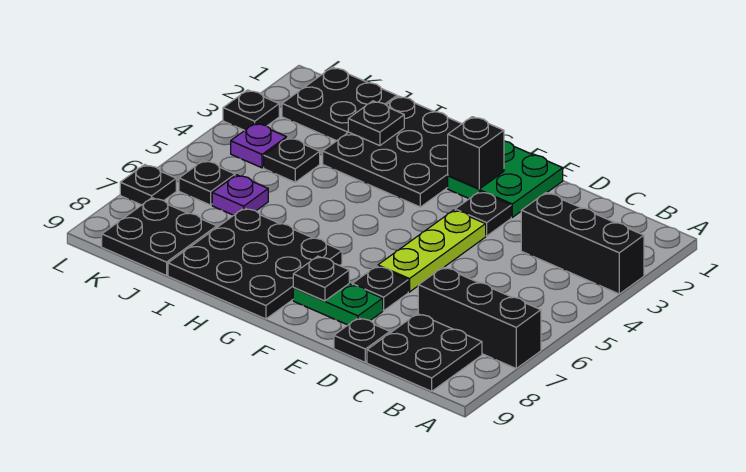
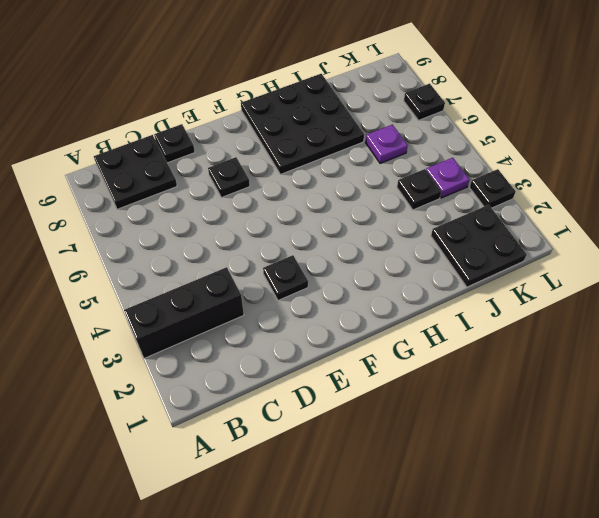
none -> black 1x3 brick [418,267,541,368]
none -> green 2x2 plate [448,141,563,217]
none -> lime 1x3 plate [378,210,486,292]

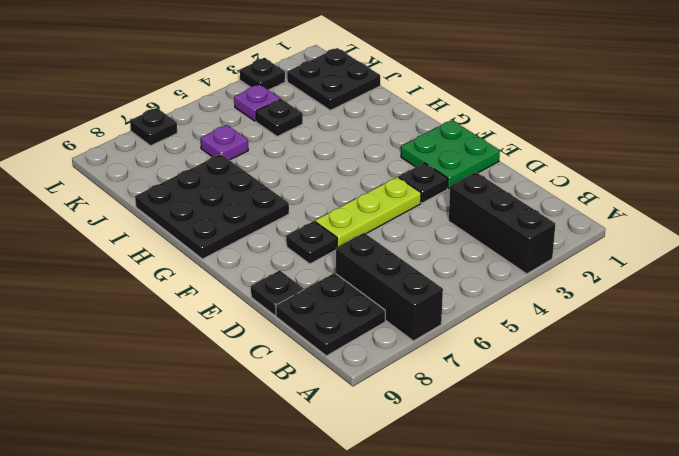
none -> green 1x2 plate [293,284,383,325]
none -> black 3x3 plate [323,96,462,207]
none -> black 2x2 plate [102,198,217,276]

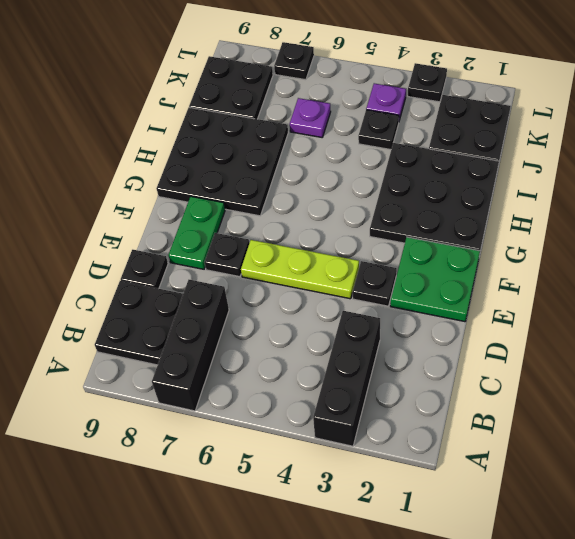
none -> black 1x1 plate [179,160,235,205]
none -> black 1x1 brick [448,117,504,189]
none -> black 1x1 plate [293,256,349,301]

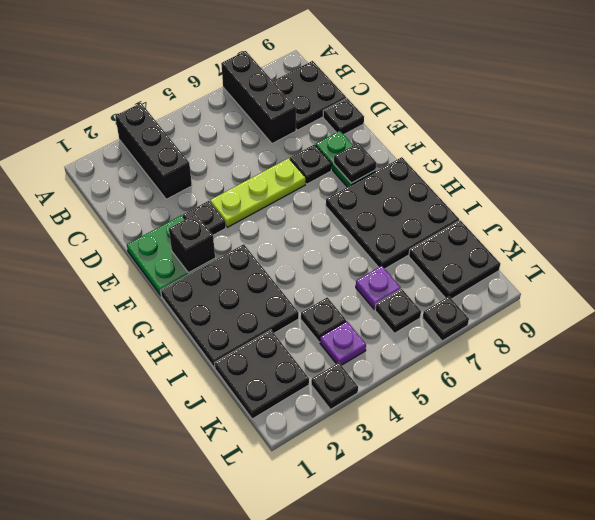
none -> black 1x1 plate [348,101,404,146]

